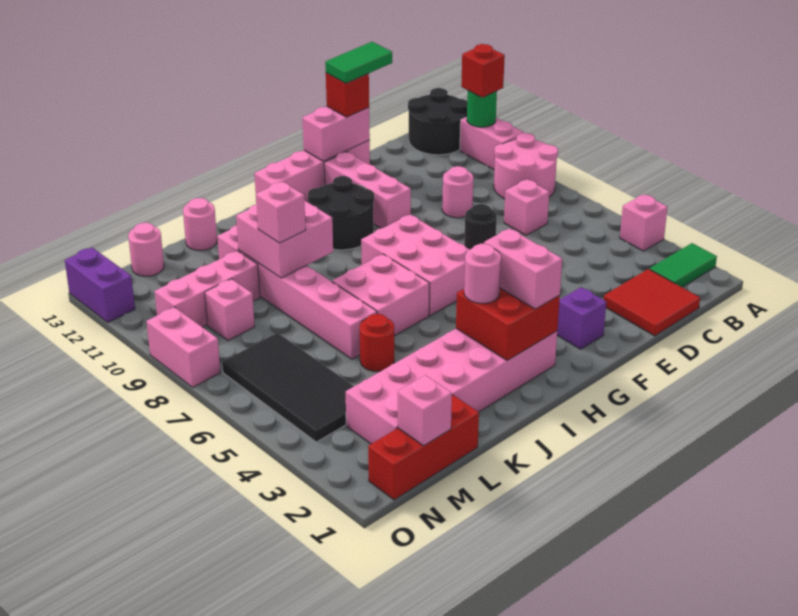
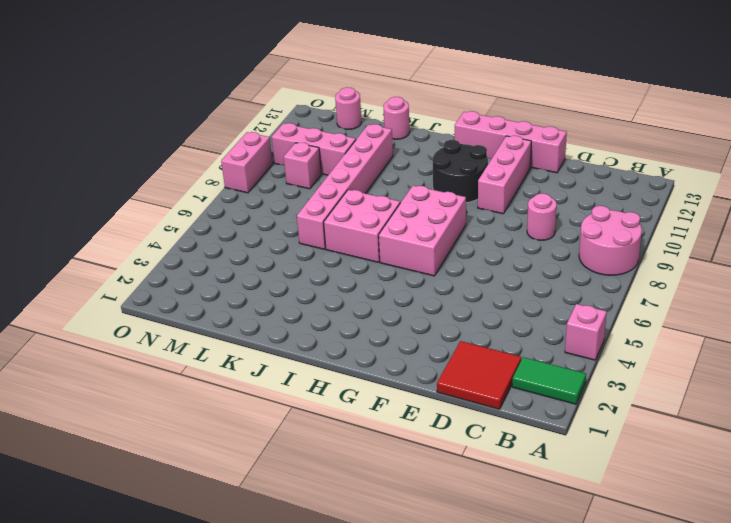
none -> pink 1x2 brick [460,117,524,169]
none -> black 2x2 round brick [408,88,467,155]
none -> pink 1x1 brick [504,179,549,235]
none -> black 1x1 round brick [464,204,497,249]

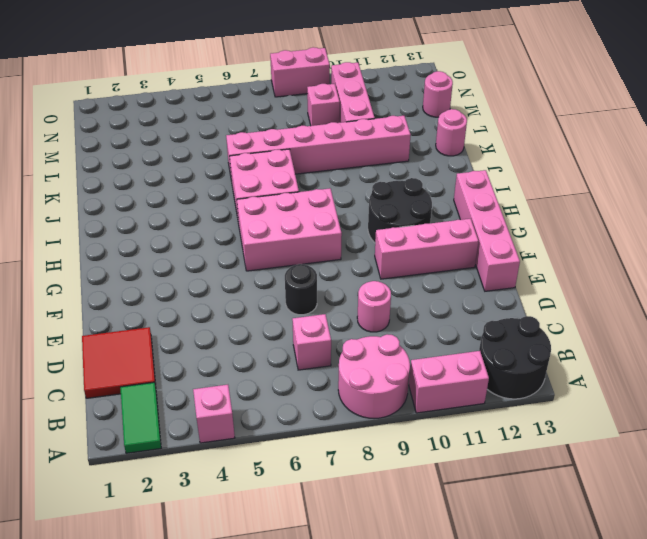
none -> purple 1x1 brick [557,287,606,349]
none -> pink 2x6 brick [346,329,557,444]
none -> red 1x1 round brick [360,314,394,371]
none -> red 1x3 brick [368,395,479,500]

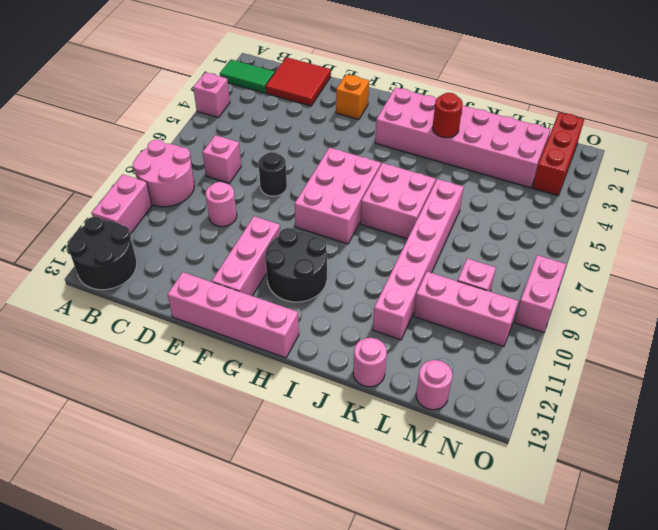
orange 1x1 brick [336,74,369,120] -> purple 1x1 brick [557,287,606,349]
red 1x1 round brick [432,93,463,138] -> red 1x1 round brick moved to [360,314,394,371]
red 1x3 brick [532,113,584,196] -> red 1x3 brick turned to [368,395,479,500]
none -> black 2x4 tile [222,333,354,442]
none -> purple 1x2 brick [65,248,135,322]
none -> green 1x1 round brick [467,91,497,127]
none -> pink 1x2 brick [302,107,370,161]

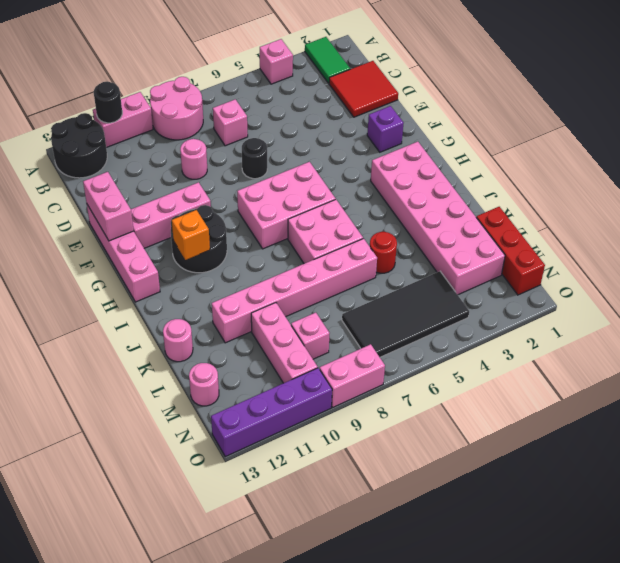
black 1x1 round brick [94,82,122,123] -> green 1x1 round brick [467,91,497,127]
orange 1x1 brick [172,210,210,260] -> none
purple 1x4 brick [211,368,332,457] -> purple 1x2 brick [65,248,135,322]
none -> red 2x2 brick [456,288,560,361]
none -> pink 2x2 brick [236,200,333,278]
none -> pink 1x1 brick [398,375,452,446]
none -> red 1x1 brick [461,44,505,97]

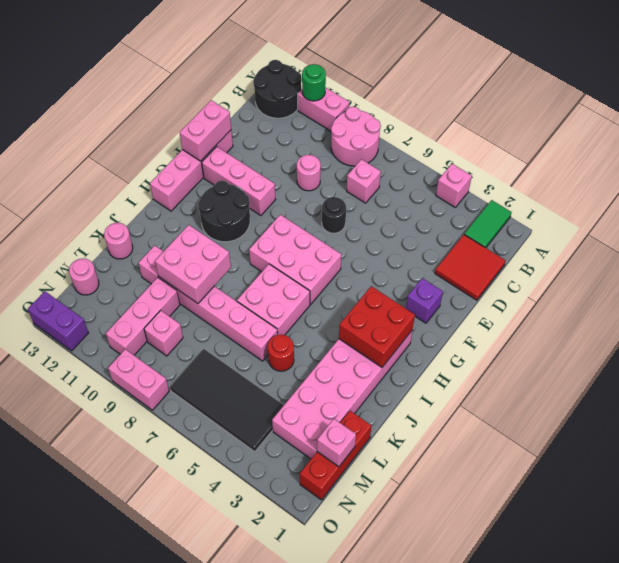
none -> red 1x1 brick [461,44,505,97]
none -> red 1x1 brick [326,73,369,117]
none -> pink 1x2 brick [484,228,562,309]
none -> pink 1x1 round brick [464,244,501,303]

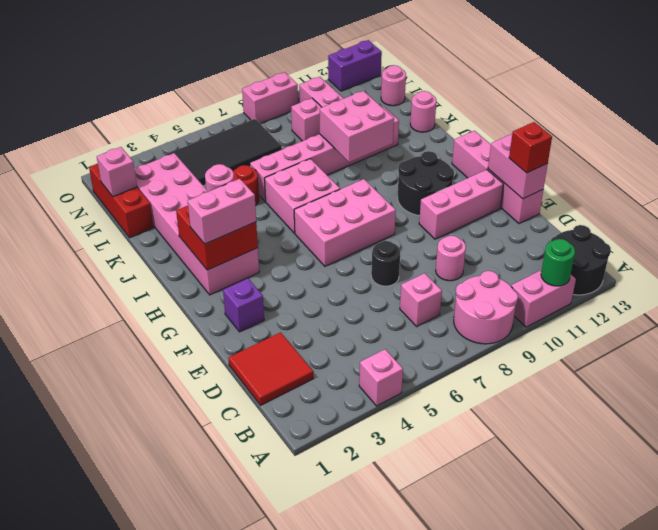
none -> green 1x2 tile [649,243,717,287]
none -> red 1x1 brick [461,44,505,97]
none -> pink 1x1 brick [256,182,306,243]
none -> green 1x2 tile [325,42,392,83]

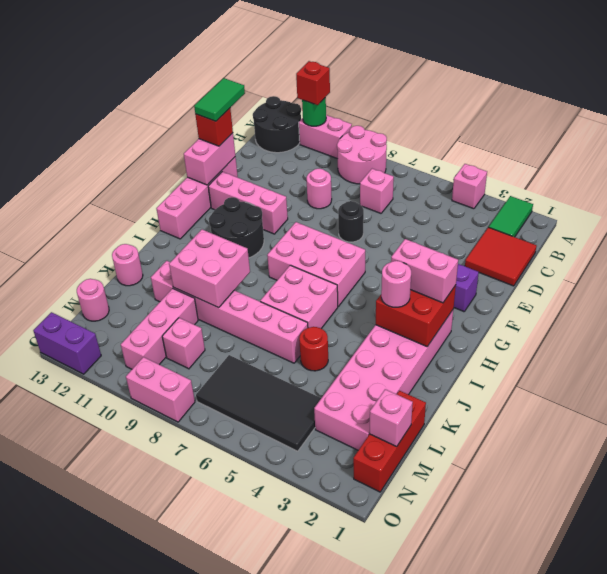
none -> pink 1x1 brick [256,182,306,243]

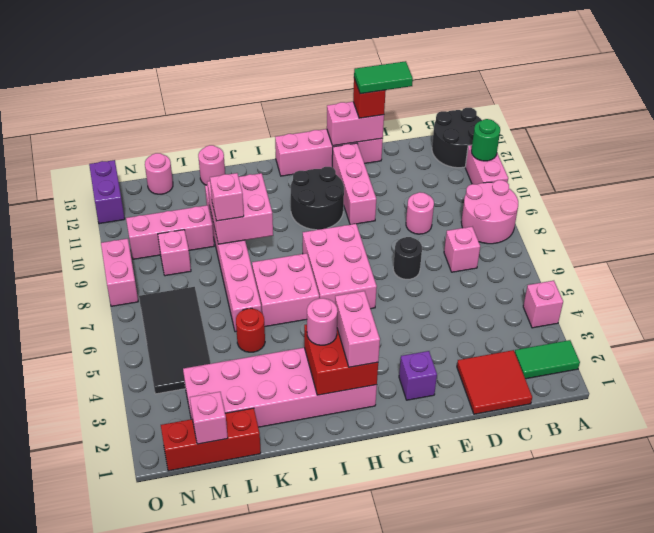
none -> red 1x1 brick [461,44,505,97]

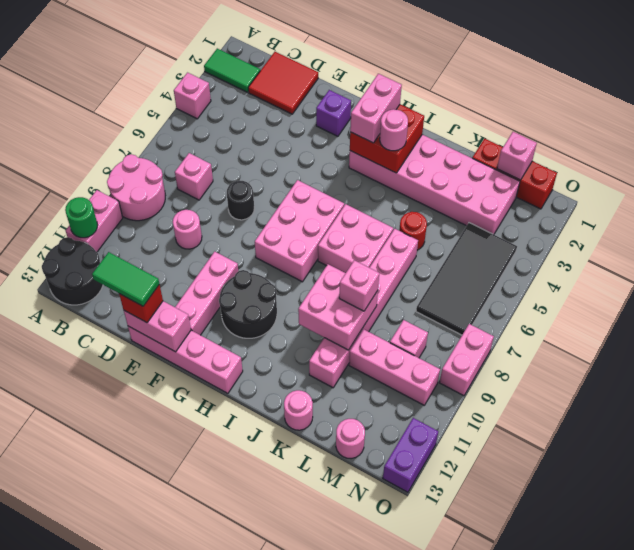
none -> red 1x1 brick [461,44,505,97]

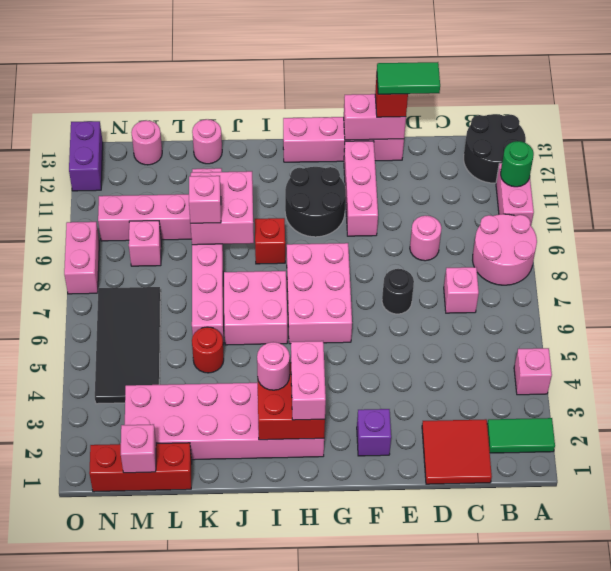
red 1x1 brick [255,218,285,264] -> red 1x1 brick moved to [461,44,505,97]

